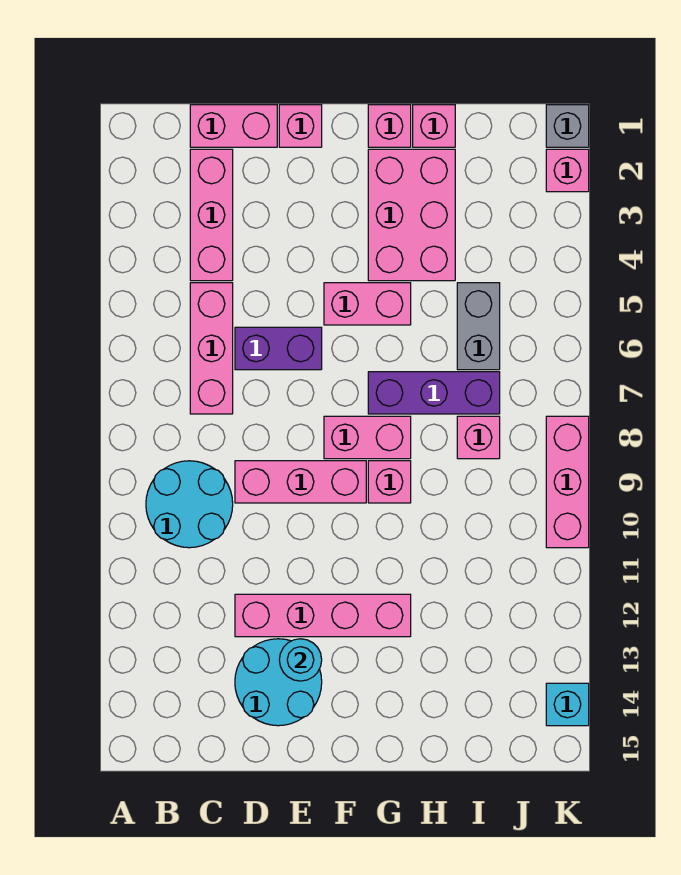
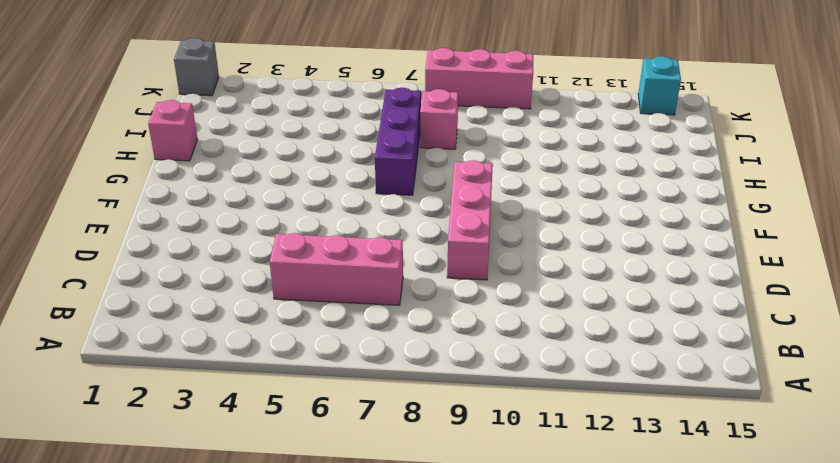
none -> cyan 2x2 round brick [146,461,233,548]
none -> pink 1x2 brick [190,105,277,147]
none -> pink 1x3 brick [190,149,233,281]

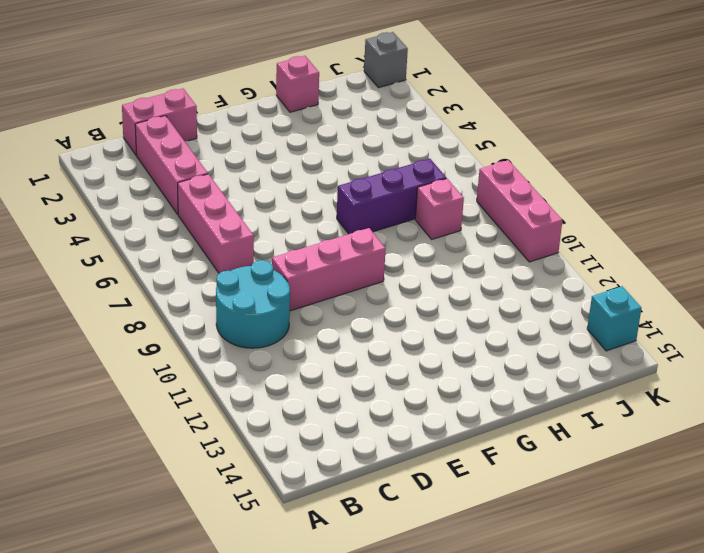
none -> purple 1x2 brick [235,327,322,370]
none -> pink 1x4 brick [235,594,411,637]
none -> cyan 2x2 round brick [235,639,322,726]

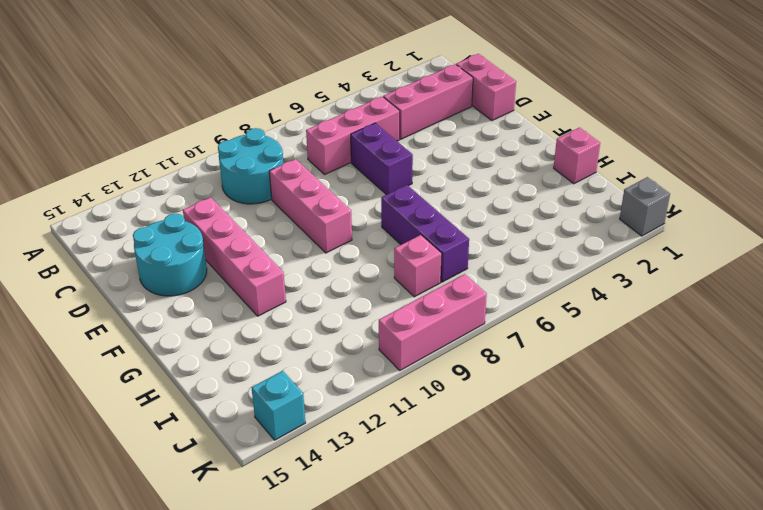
none -> pink 1x1 brick [279,105,322,147]
none -> pink 1x2 brick [324,283,411,325]
none -> pink 1x2 brick [324,416,411,459]

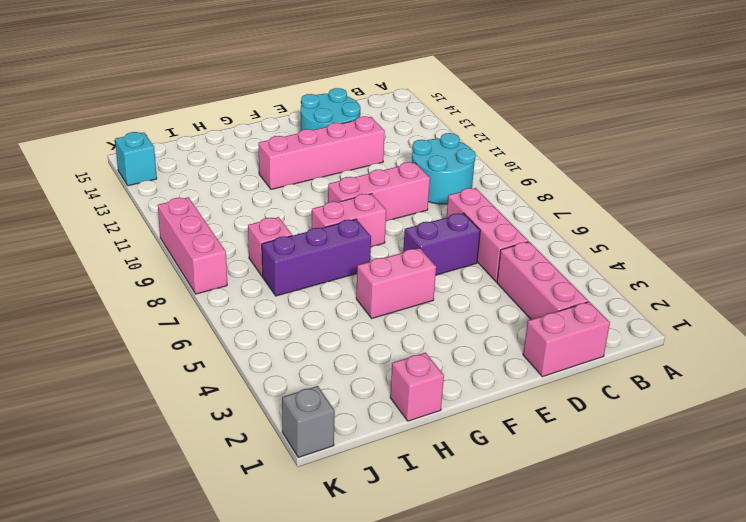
none -> pink 1x1 brick [279,105,322,147]
none -> pink 1x1 brick [368,105,411,147]
none -> pink 2x3 brick [368,149,455,281]

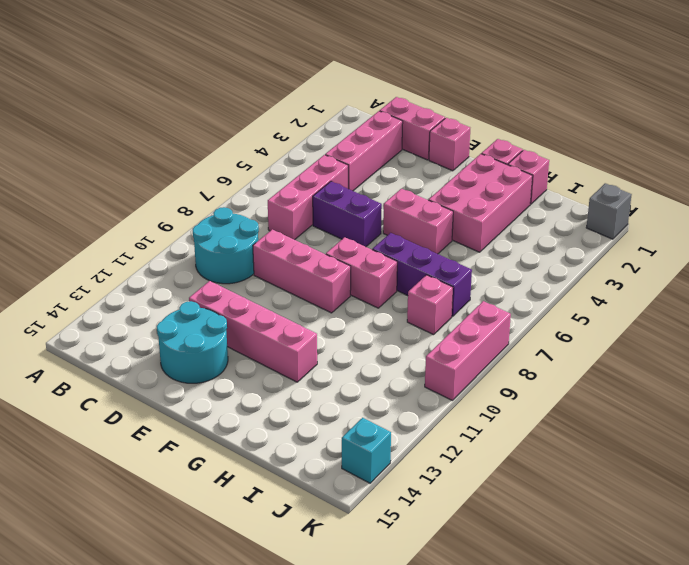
none -> pink 1x1 brick [368,461,411,503]
none -> grey 1x2 brick [457,283,500,370]
none -> pink 1x1 brick [546,149,589,192]

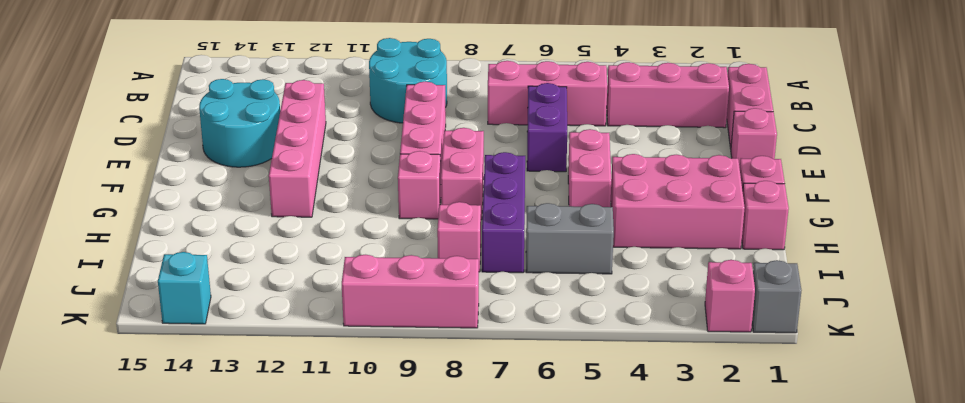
none -> cyan 1x1 round brick [279,639,322,681]

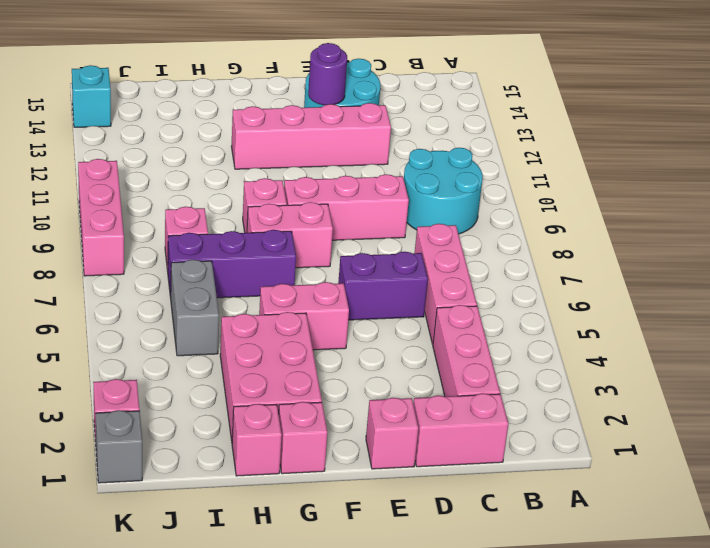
purple 1x1 round brick [308,43,347,105] -> cyan 1x1 round brick [279,639,322,681]

